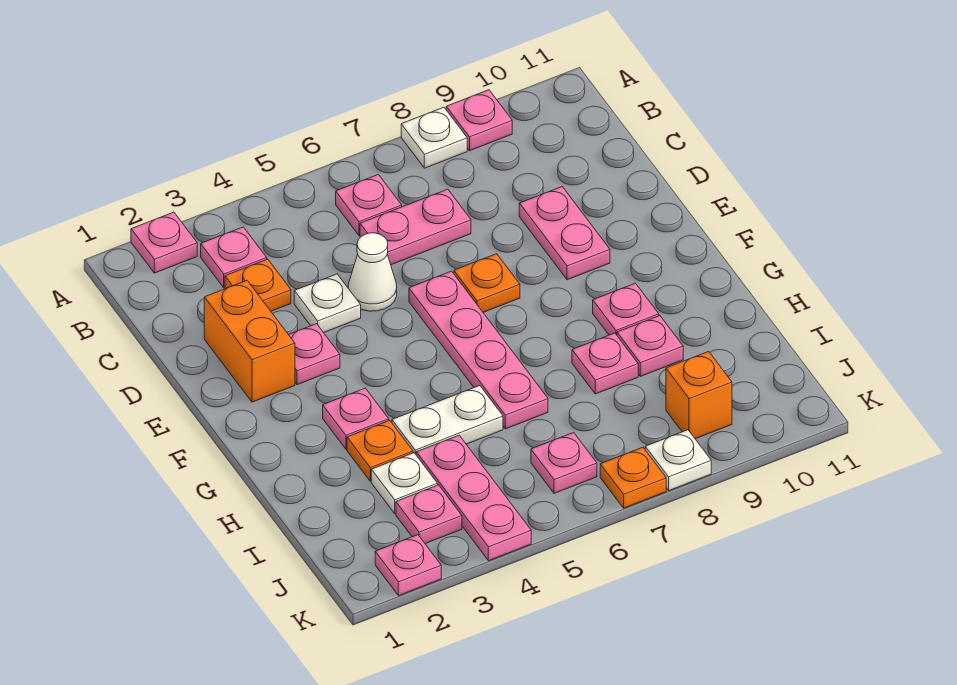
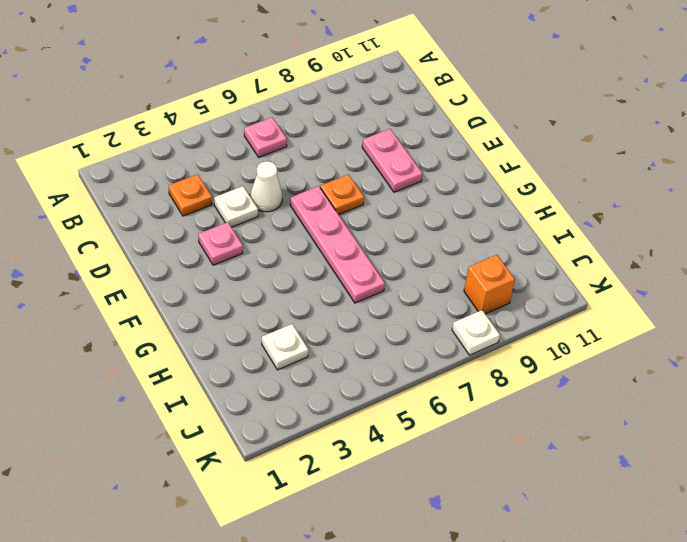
none -> pink 1x1 plate [131,212,197,273]
none -> white 1x1 plate [401,107,467,168]
none -> pink 1x1 plate [446,90,512,151]

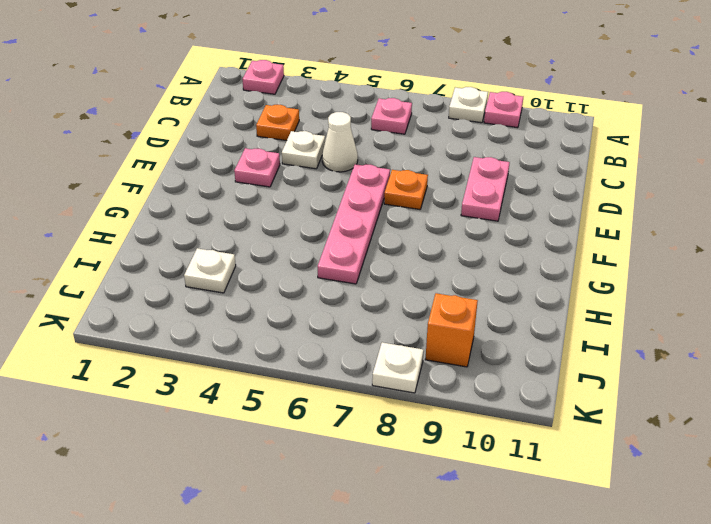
none -> pink 1x1 plate [201,227,267,288]
none -> pink 1x2 plate [360,189,471,265]
none -> orange 1x2 brick [204,281,295,402]

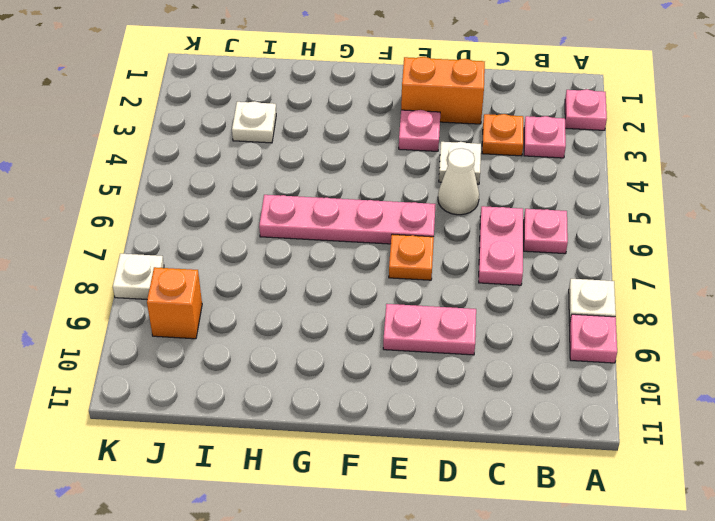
none -> pink 1x1 plate [323,388,389,449]
none -> pink 1x1 plate [593,283,659,335]
none -> orange 1x1 plate [347,420,413,481]

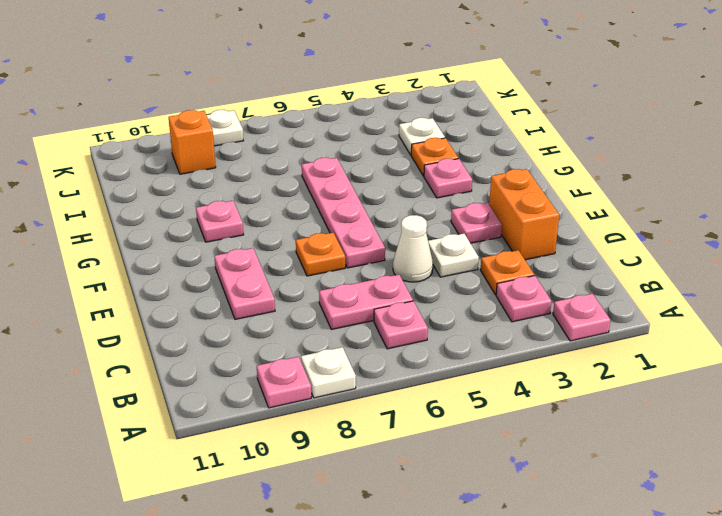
none -> white 1x2 plate [392,386,503,454]
none -> pink 1x1 plate [572,333,638,394]
none -> pink 1x1 plate [617,316,683,376]

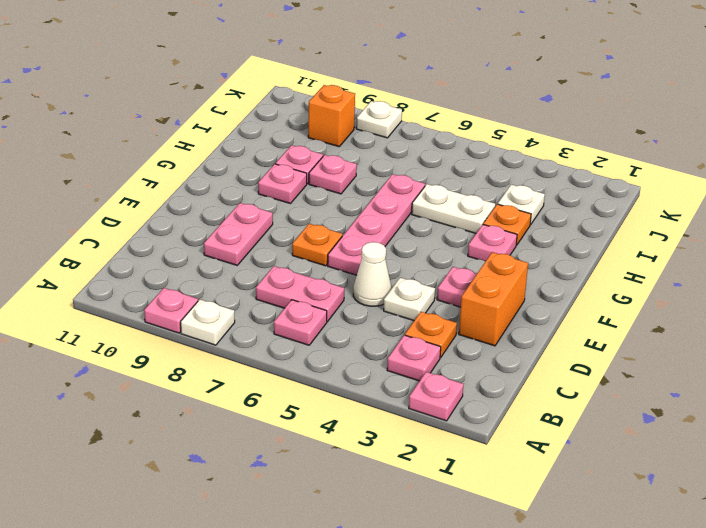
none -> pink 1x3 plate [416,435,531,561]
none -> pink 1x1 plate [396,485,462,544]
none -> pink 1x1 plate [531,433,597,493]

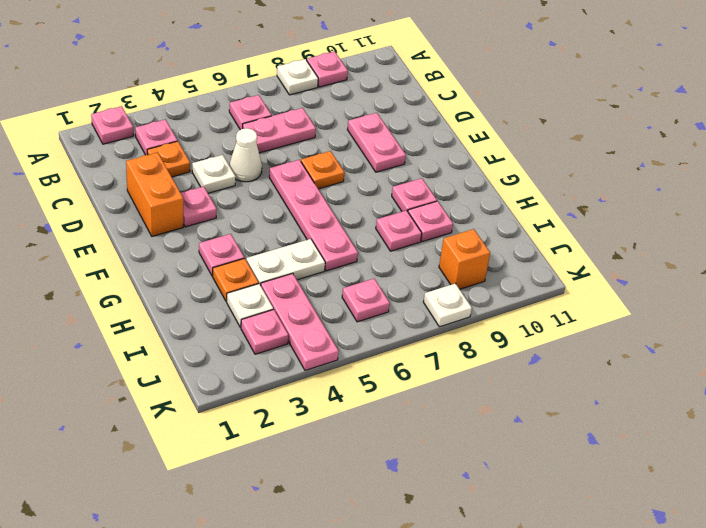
none -> pink 1x1 plate [375,535,441,596]
none -> orange 1x1 plate [600,447,666,508]

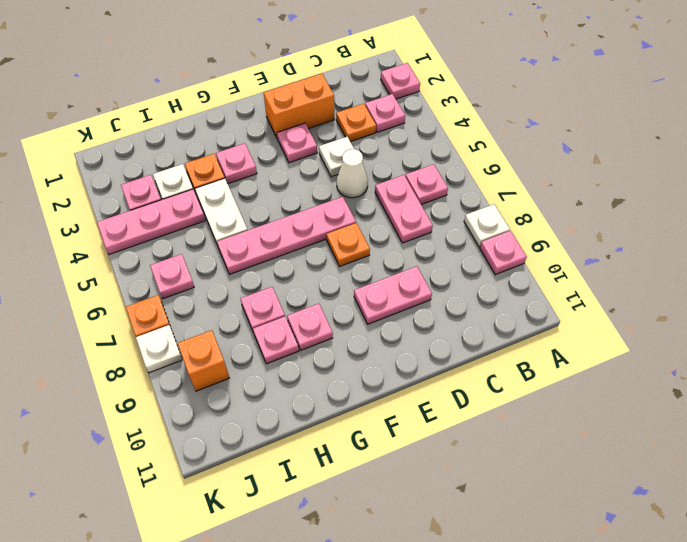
none -> pink 1x1 plate [375,535,441,596]

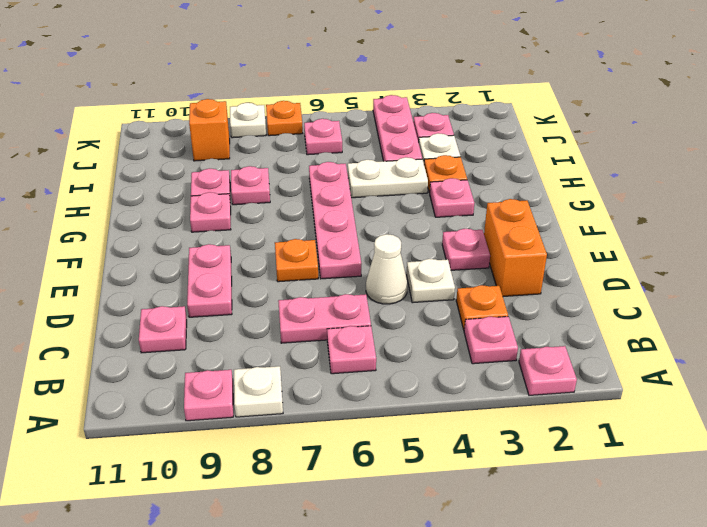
pink 1x1 plate [139,306,187,353] -> pink 1x1 plate moved to [375,535,441,596]

